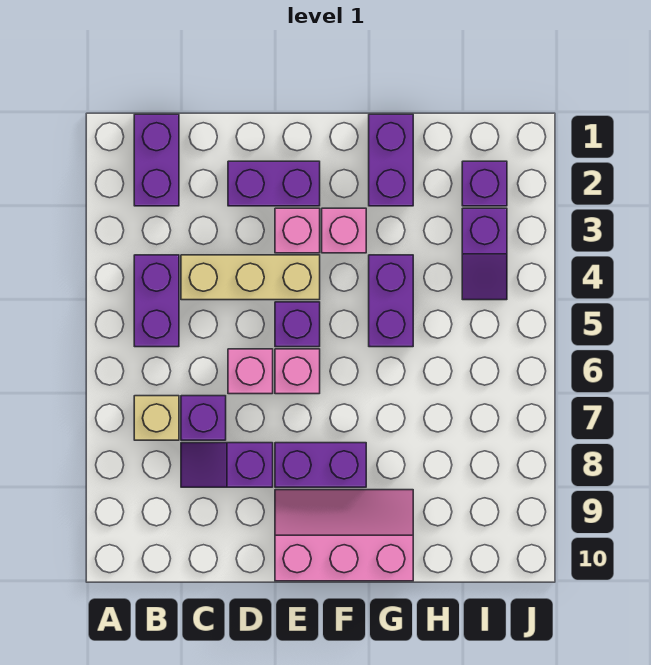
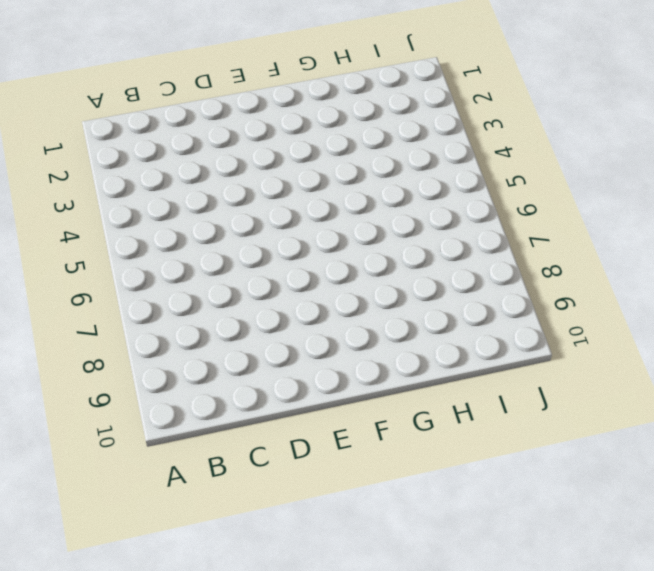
none -> purple 1x2 brick [134,114,179,206]
none -> purple 1x2 brick [134,255,179,347]
none -> tan 1x1 brick [134,396,179,440]

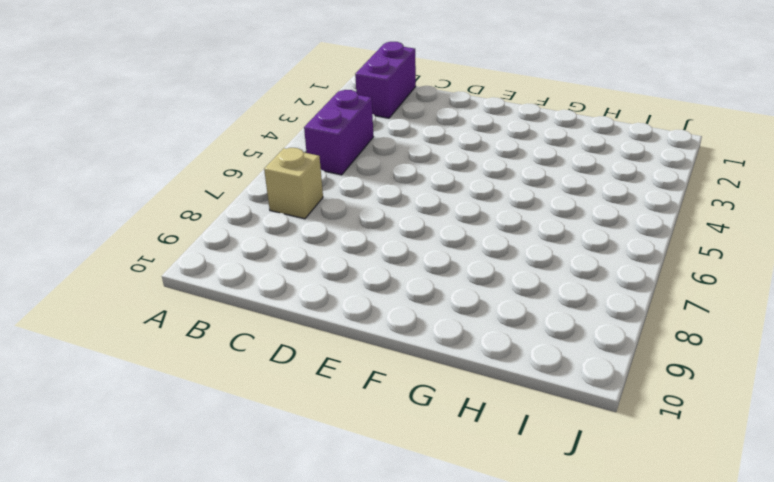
none -> tan 1x3 brick [181,255,320,300]
none -> purple 1x1 brick [181,396,226,440]
none -> purple 1x2 slope [181,443,273,487]

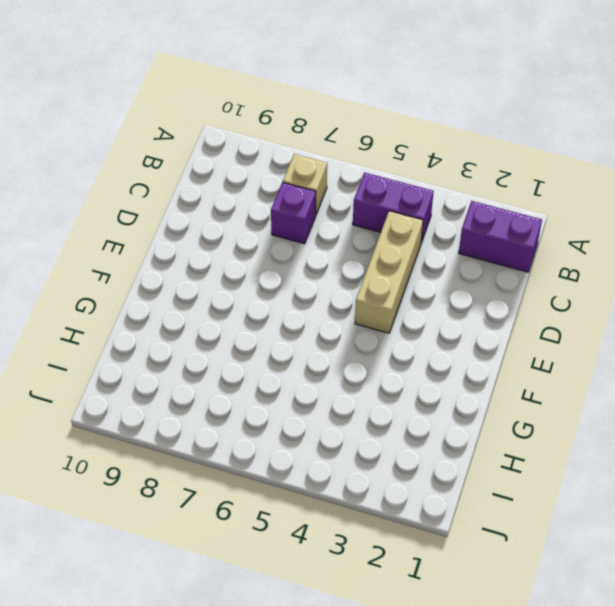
none -> purple 1x2 slope [181,443,273,487]
none -> purple 1x2 brick [228,161,320,206]
none -> pink 1x1 brick [228,349,273,394]

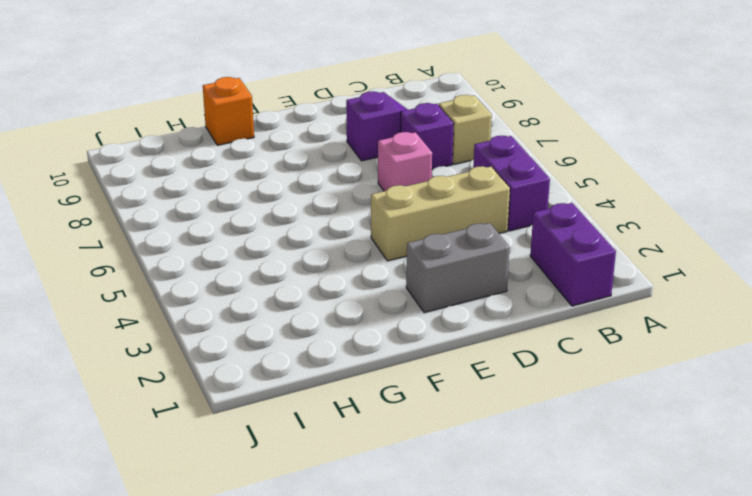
grey 1x2 brick [406,223,510,313] -> purple 1x2 brick [228,161,320,206]
orange 1x1 brick [203,77,254,145] -> pink 2x3 slope [275,490,413,581]
none -> pink 1x1 brick [275,208,320,253]
none -> purple 1x1 brick [275,302,320,347]
none -> pink 1x1 brick [275,349,320,394]

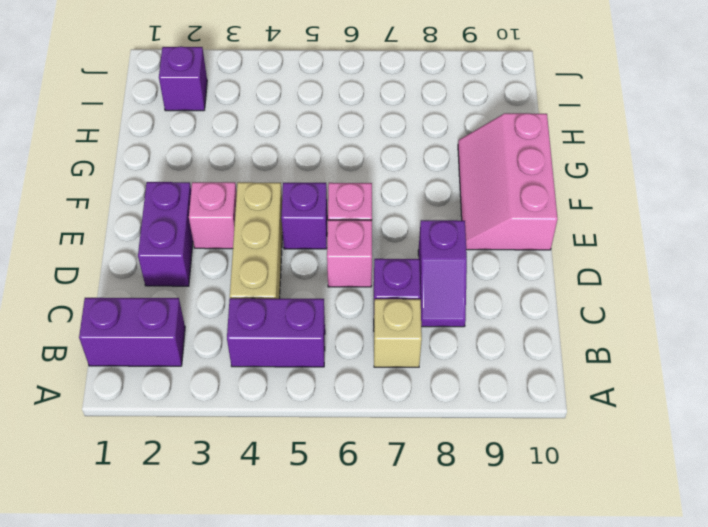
none -> purple 1x2 brick [275,443,366,487]
none -> pink 1x1 brick [322,208,366,253]
none -> purple 1x2 brick [369,114,413,206]

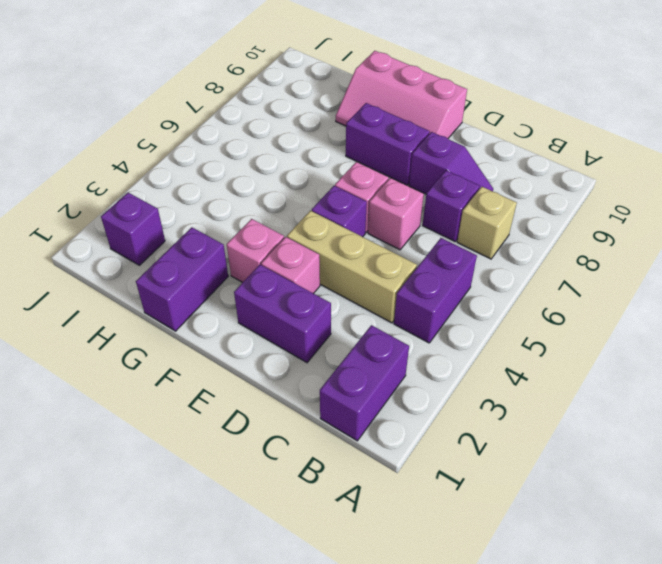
none -> purple 1x2 brick [369,255,413,347]
none -> purple 1x2 slope [462,208,507,300]

